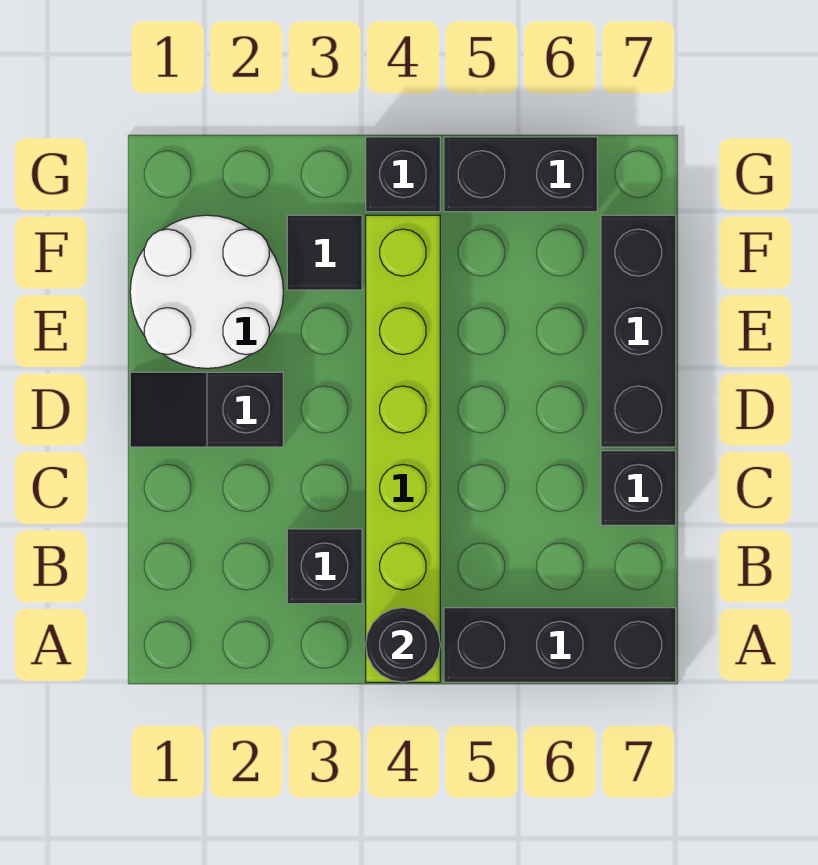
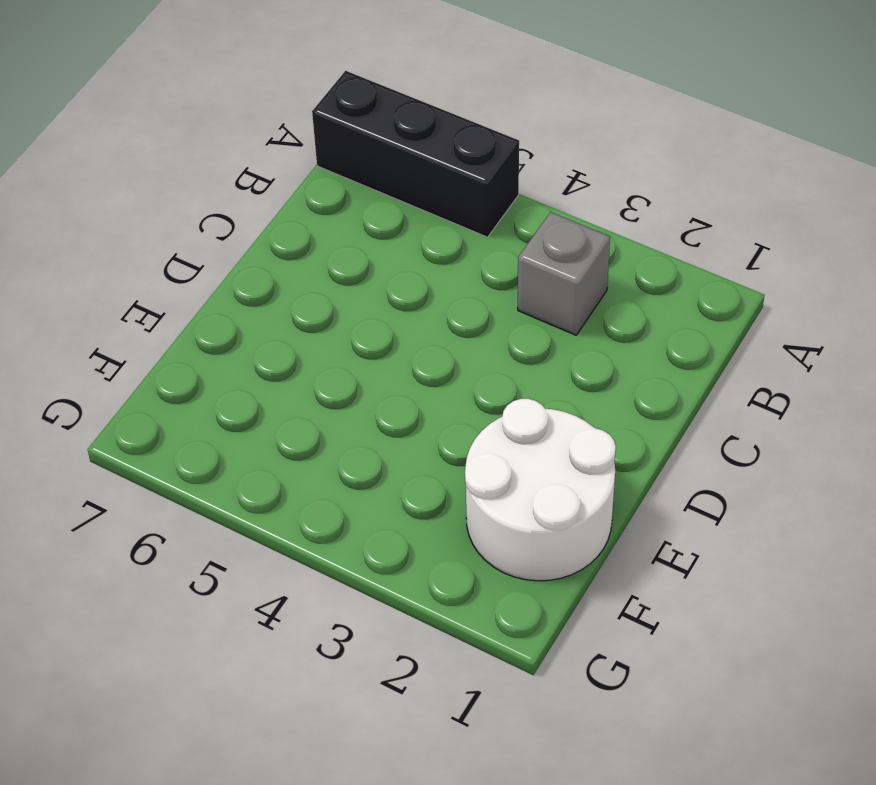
grey 1x1 brick [518,212,610,335] -> black 1x1 brick [287,529,362,604]
none -> lime 1x6 brick [366,215,440,682]
none -> black 1x1 brick [601,451,676,525]

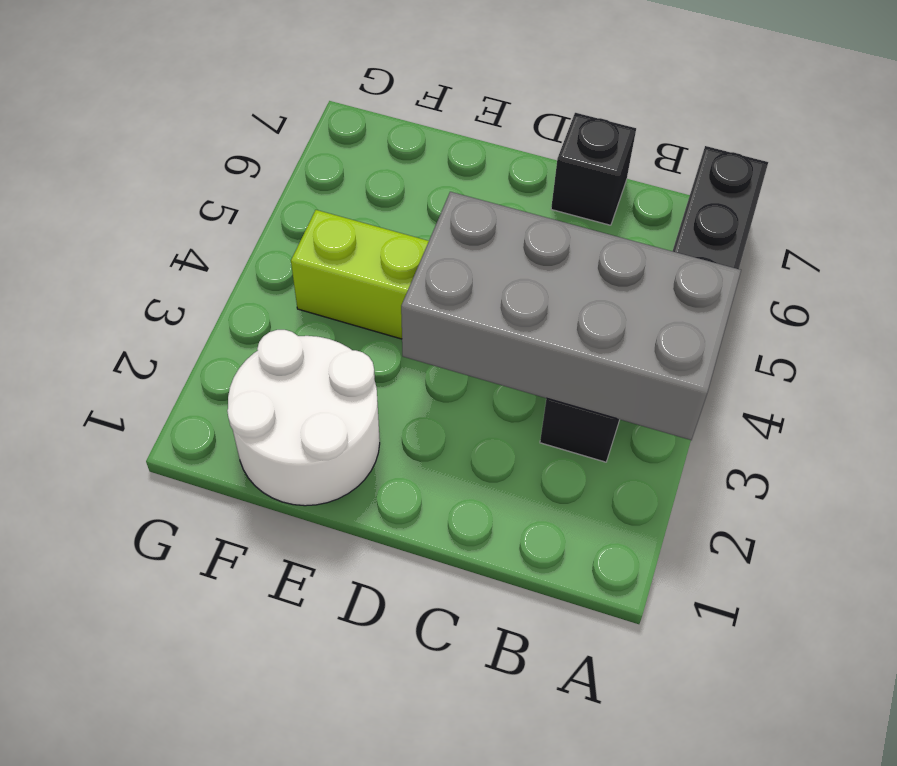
grey 2x4 brick [401,192,741,440] -> black 1x1 round brick [366,608,440,682]
none -> black 1x2 slope [130,372,283,447]
none -> black 1x3 brick [601,215,676,447]

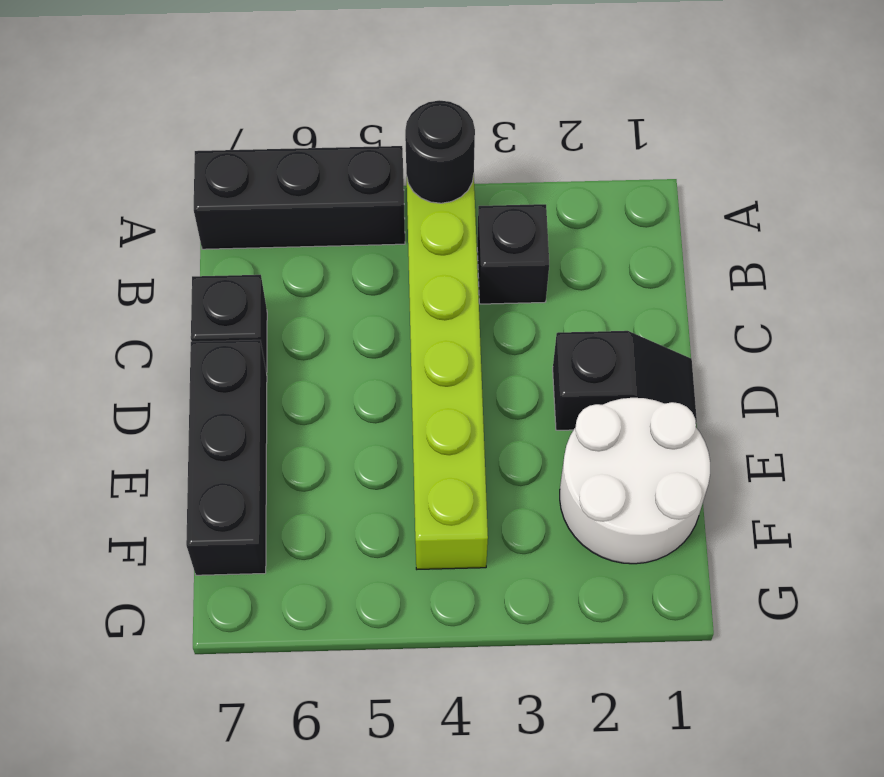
none -> black 1x1 tile [287,215,362,290]
none -> black 1x1 brick [366,137,440,212]

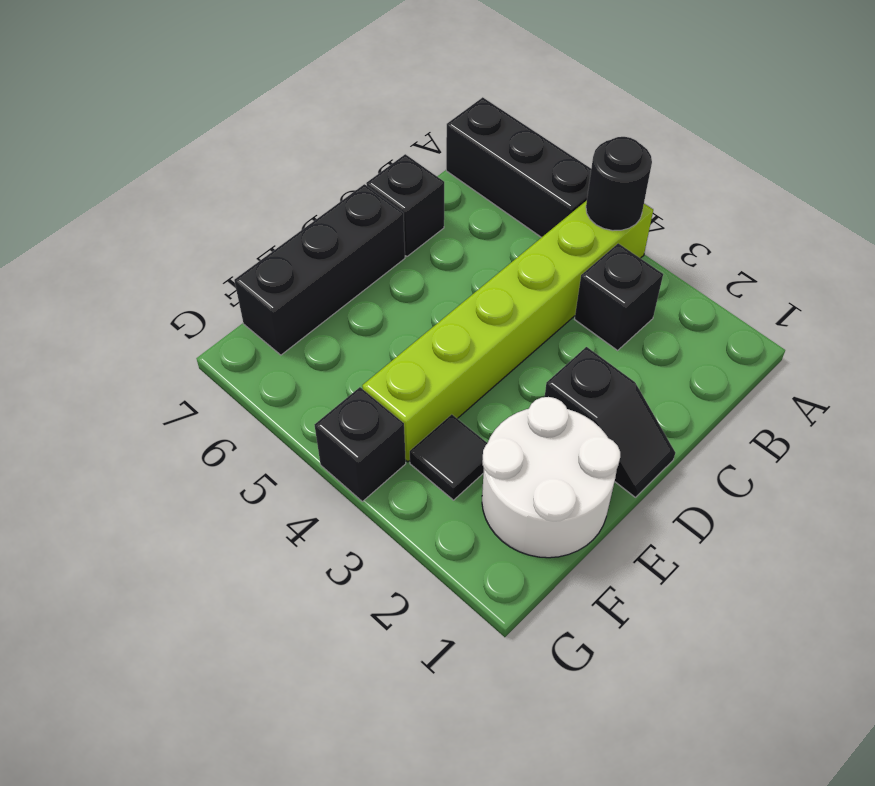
none -> black 1x2 brick [444,137,597,212]

